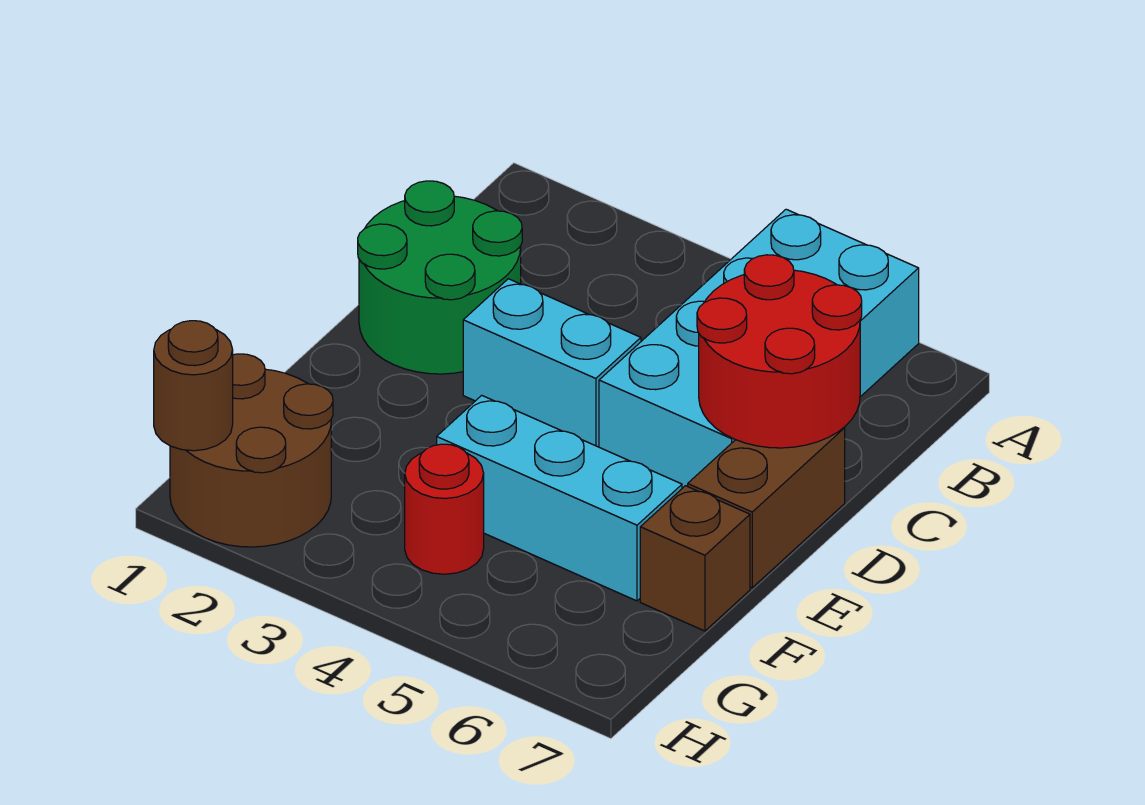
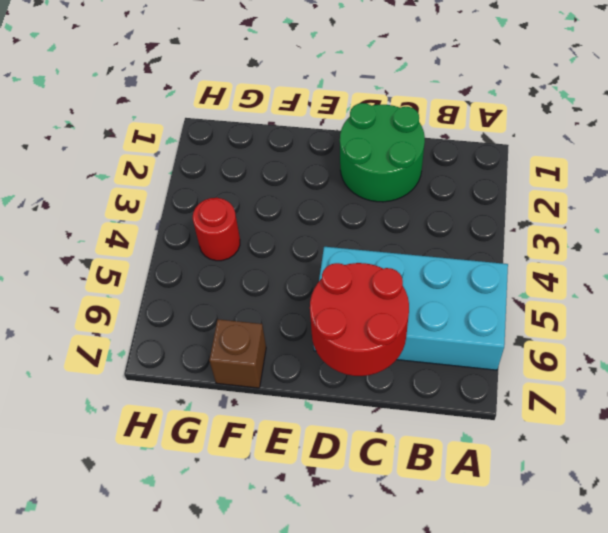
none -> cyan 1x2 brick [463,279,641,447]
none -> brown 1x2 brick [688,428,845,588]

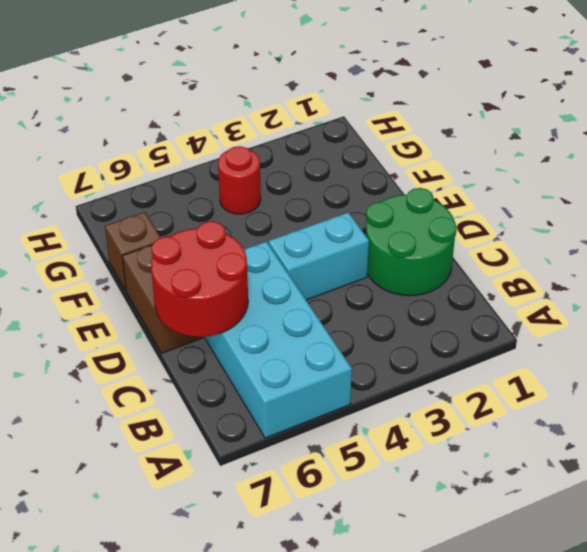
none -> cyan 1x3 brick [437,395,682,601]
none -> brown 2x2 round brick [170,354,333,547]

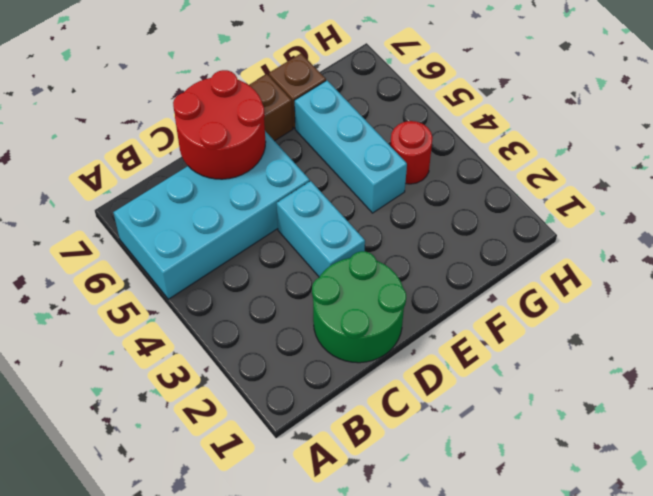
none -> brown 2x2 round brick [170,354,333,547]
none -> brown 1x1 round brick [154,321,233,451]

